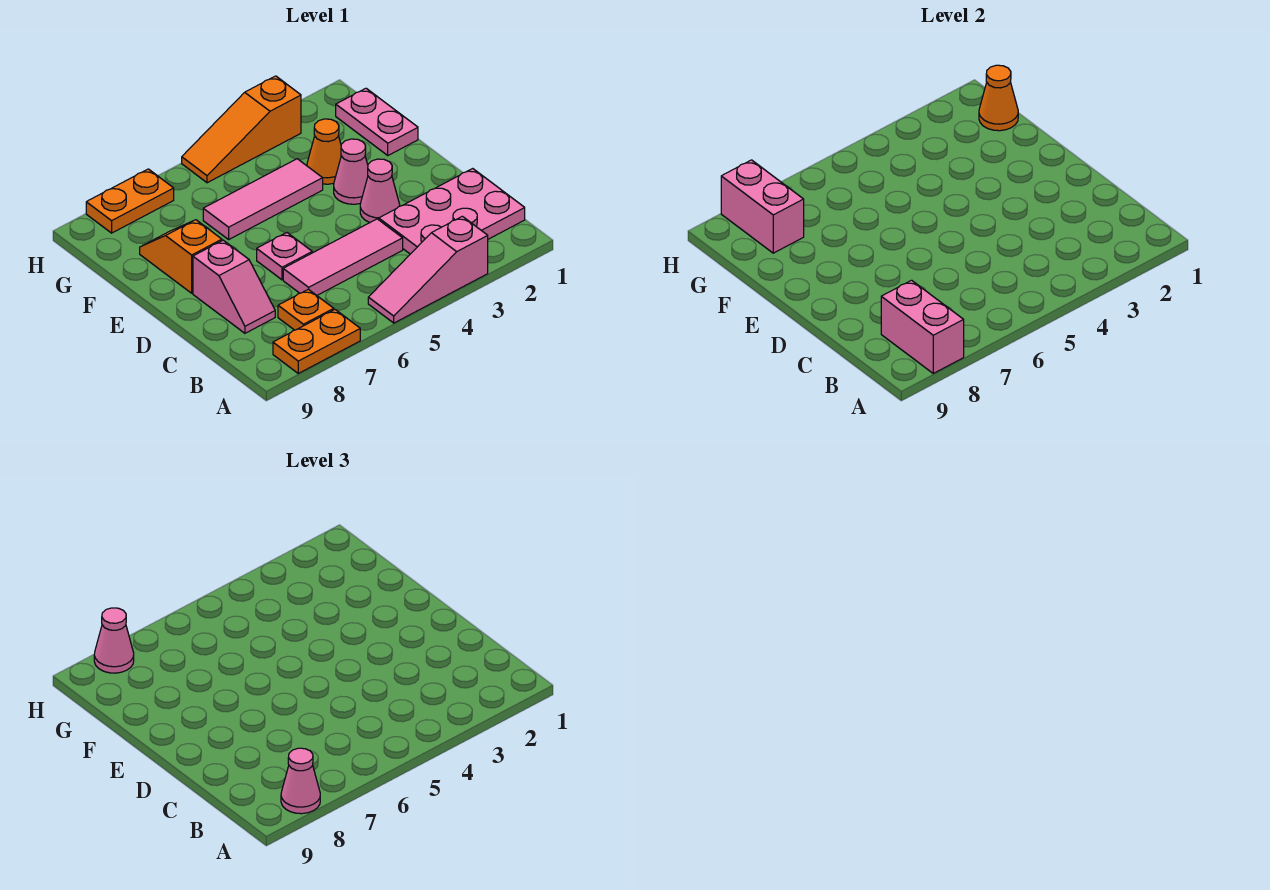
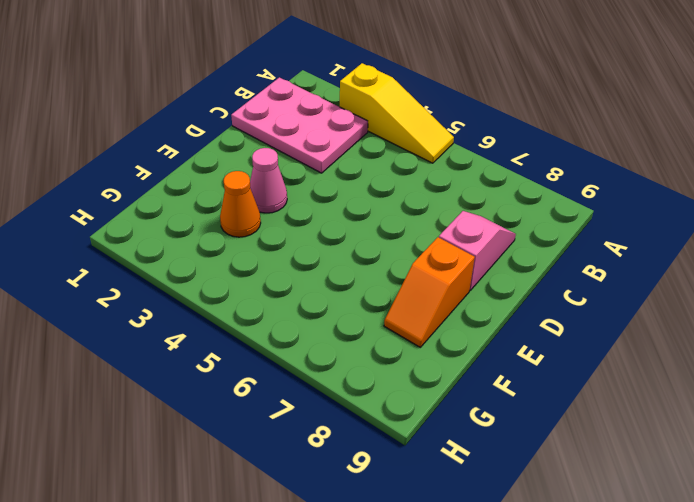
yellow 1x3 slope [340,63,454,163] -> pink 1x3 slope [368,216,488,323]
none -> orange 1x2 plate [273,310,360,373]
none -> orange 1x1 plate [278,289,334,330]
none -> pink 1x3 tile [283,219,403,295]

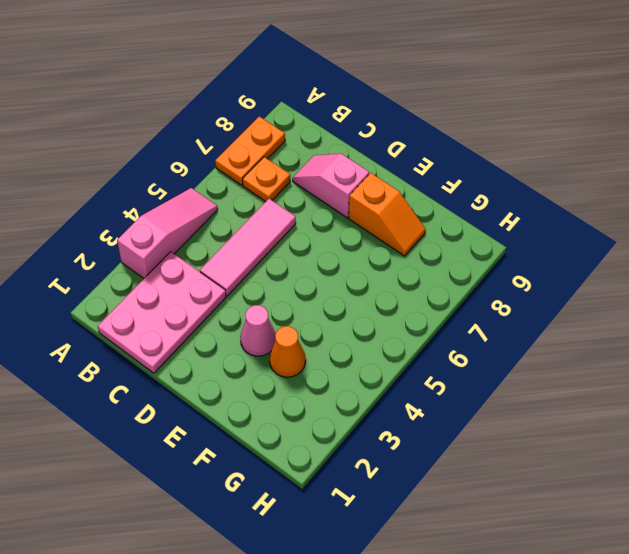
none -> pink 1x1 cone [360,159,400,223]
none -> pink 1x1 plate [257,233,312,280]
none -> pink 1x2 plate [336,88,418,155]

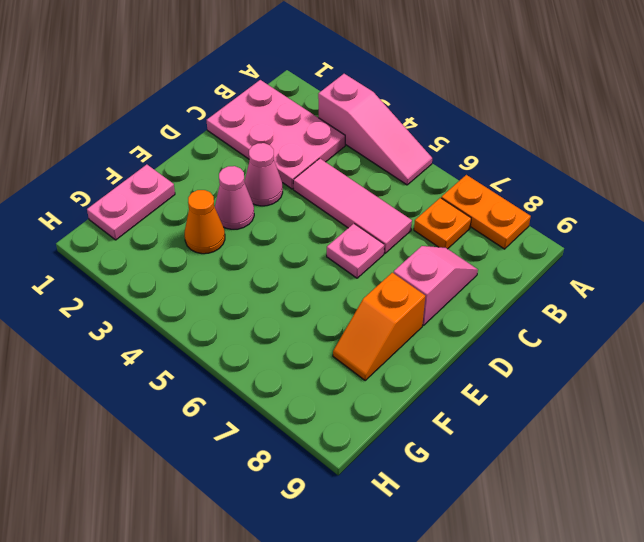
none -> pink 1x3 tile [203,159,323,239]
none -> orange 1x3 slope [182,76,301,183]
none -> orange 1x2 plate [86,169,174,233]

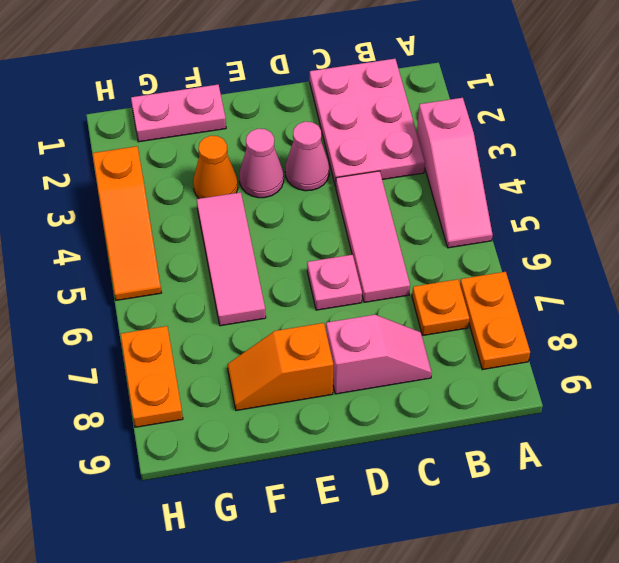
none -> pink 1x2 brick [881,280,964,373]
none -> orange 1x1 cone [979,65,1018,131]
none -> pink 1x2 brick [721,160,804,253]

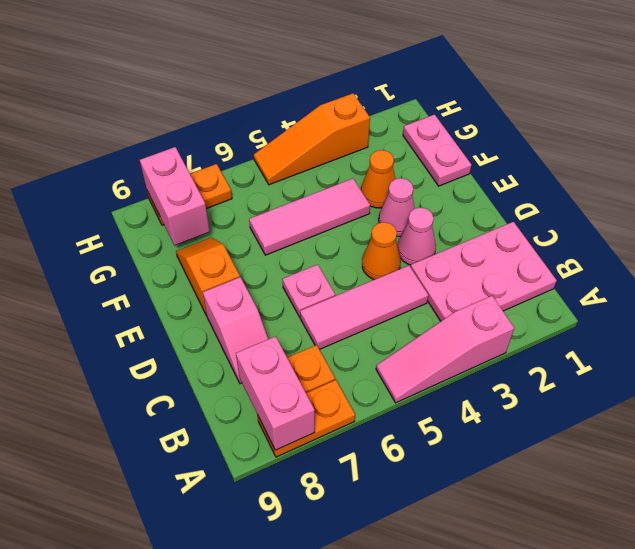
orange 1x1 cone [362,222,401,280] -> orange 1x1 cone moved to [979,65,1018,131]
none -> pink 1x1 cone [281,748,320,814]
none -> pink 1x1 cone [94,608,134,673]

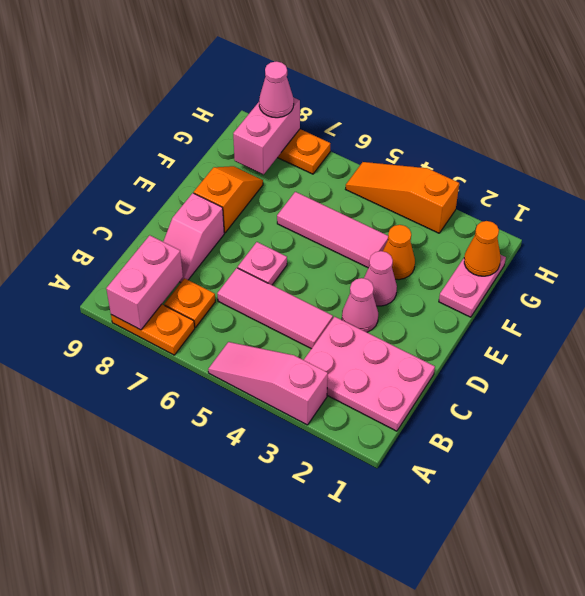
none -> pink 1x1 cone [281,748,320,814]

